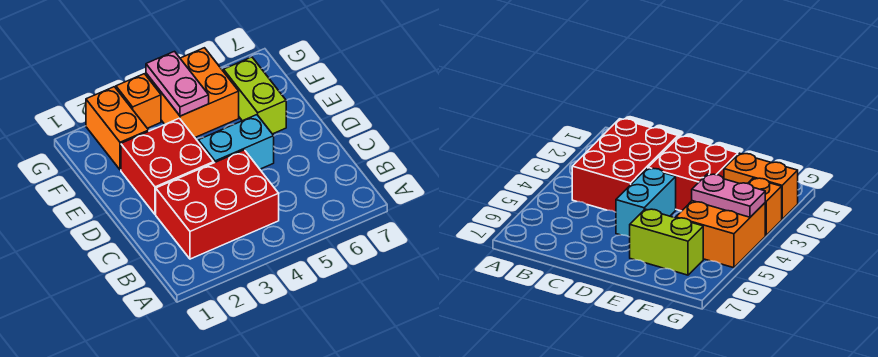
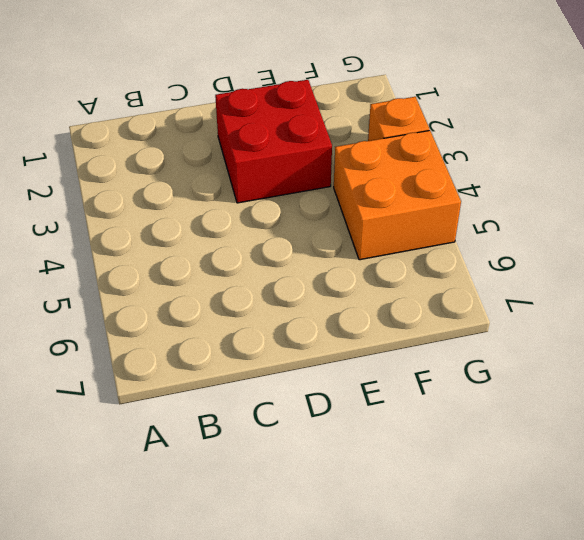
none -> red 2x3 brick [156,150,279,259]
none -> cyan 1x2 brick [198,115,274,169]

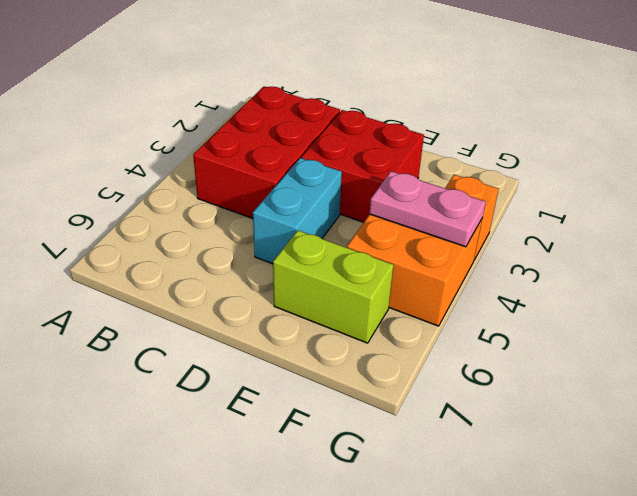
none -> orange 1x2 brick [86,87,149,170]

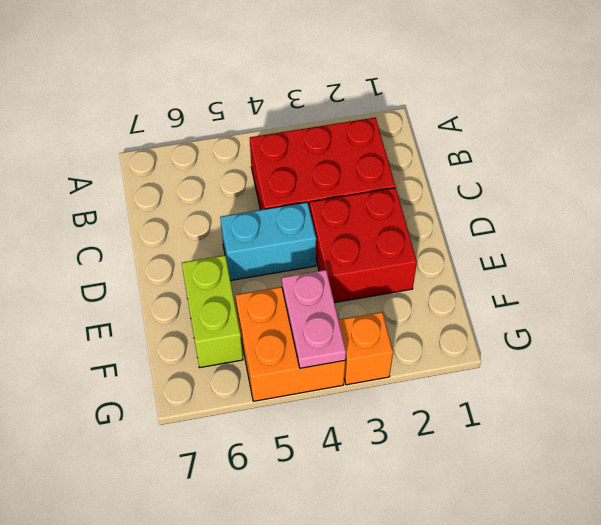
none -> orange 1x2 brick [86,87,149,170]

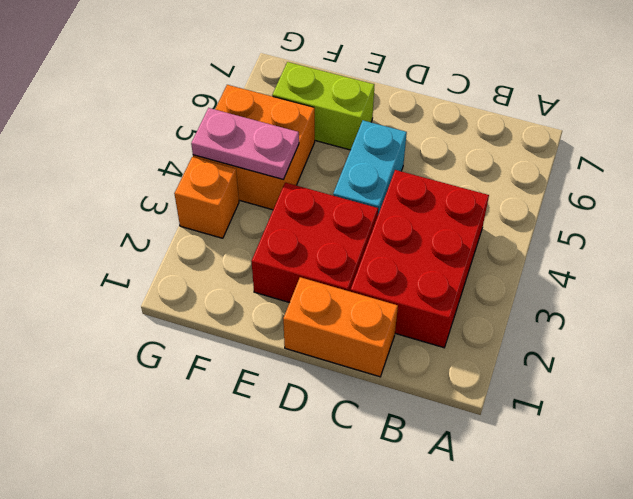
orange 1x2 brick [283,277,398,377] -> orange 1x2 brick moved to [86,87,149,170]

